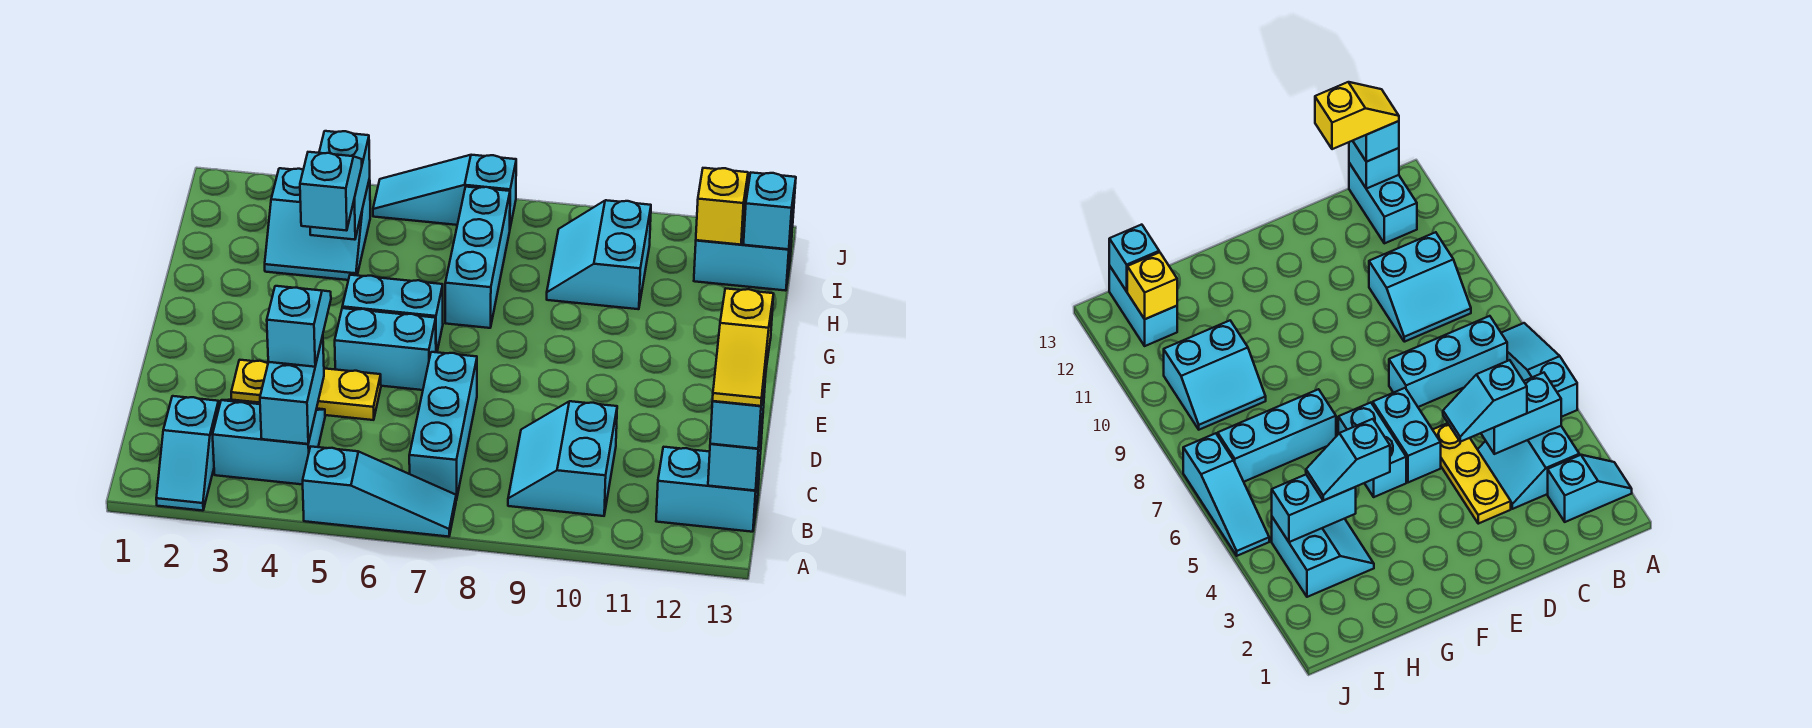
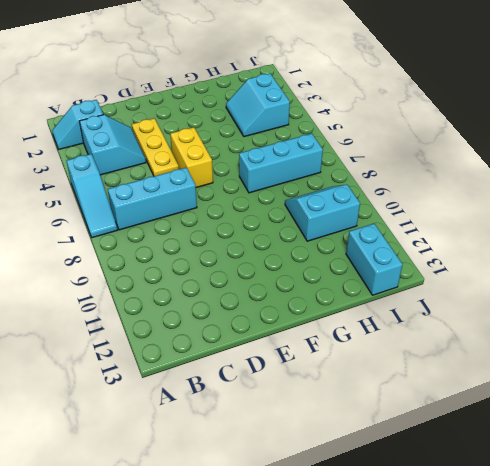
yellow 1x2 brick [170,127,213,188] -> cyan 1x2 brick [335,308,436,390]
none -> cyan 2x2 slope [508,401,617,516]
none -> cyan 1x2 brick [656,447,760,532]
none -> cyan 1x2 brick [342,275,443,352]

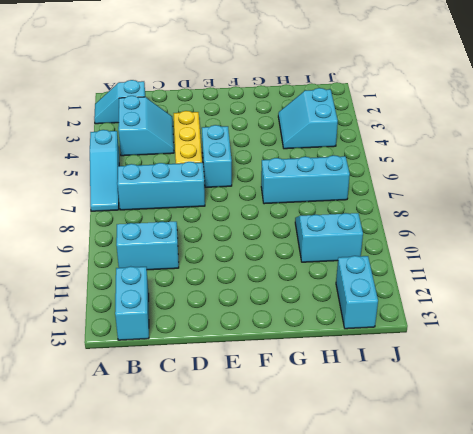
none -> cyan 1x2 brick [342,275,443,352]
none -> cyan 1x3 slope [373,155,516,227]
none -> cyan 1x2 brick [260,336,324,444]

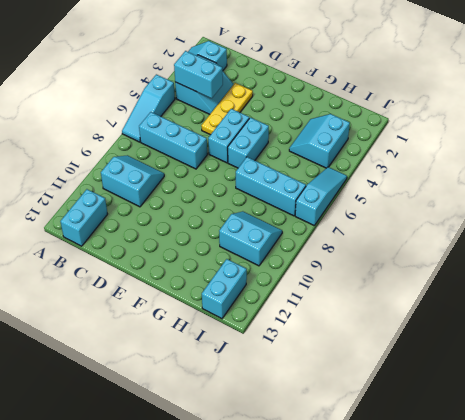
none -> cyan 1x1 brick [708,419,763,491]
none -> cyan 1x2 brick [310,131,370,240]
none -> yellow 1x1 brick [696,168,748,245]

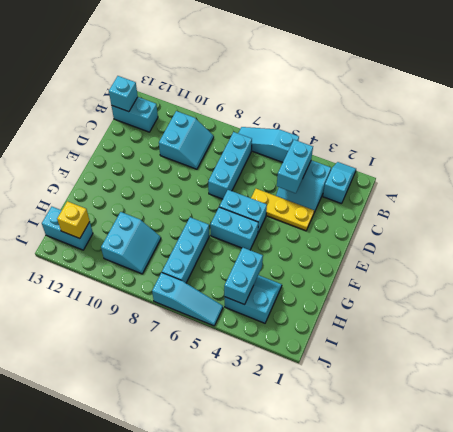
none -> cyan 1x1 brick [743,173,796,249]
none -> cyan 1x1 brick [710,375,766,449]
none -> cyan 1x2 slope [267,286,331,367]

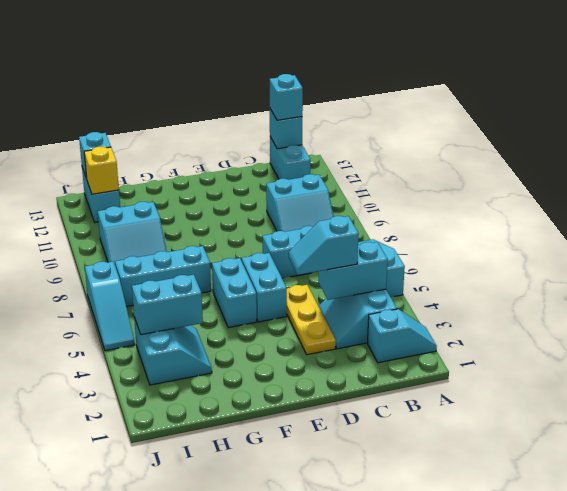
none -> cyan 1x2 slope [300,152,362,231]
none -> yellow 1x2 slope [713,288,774,406]

